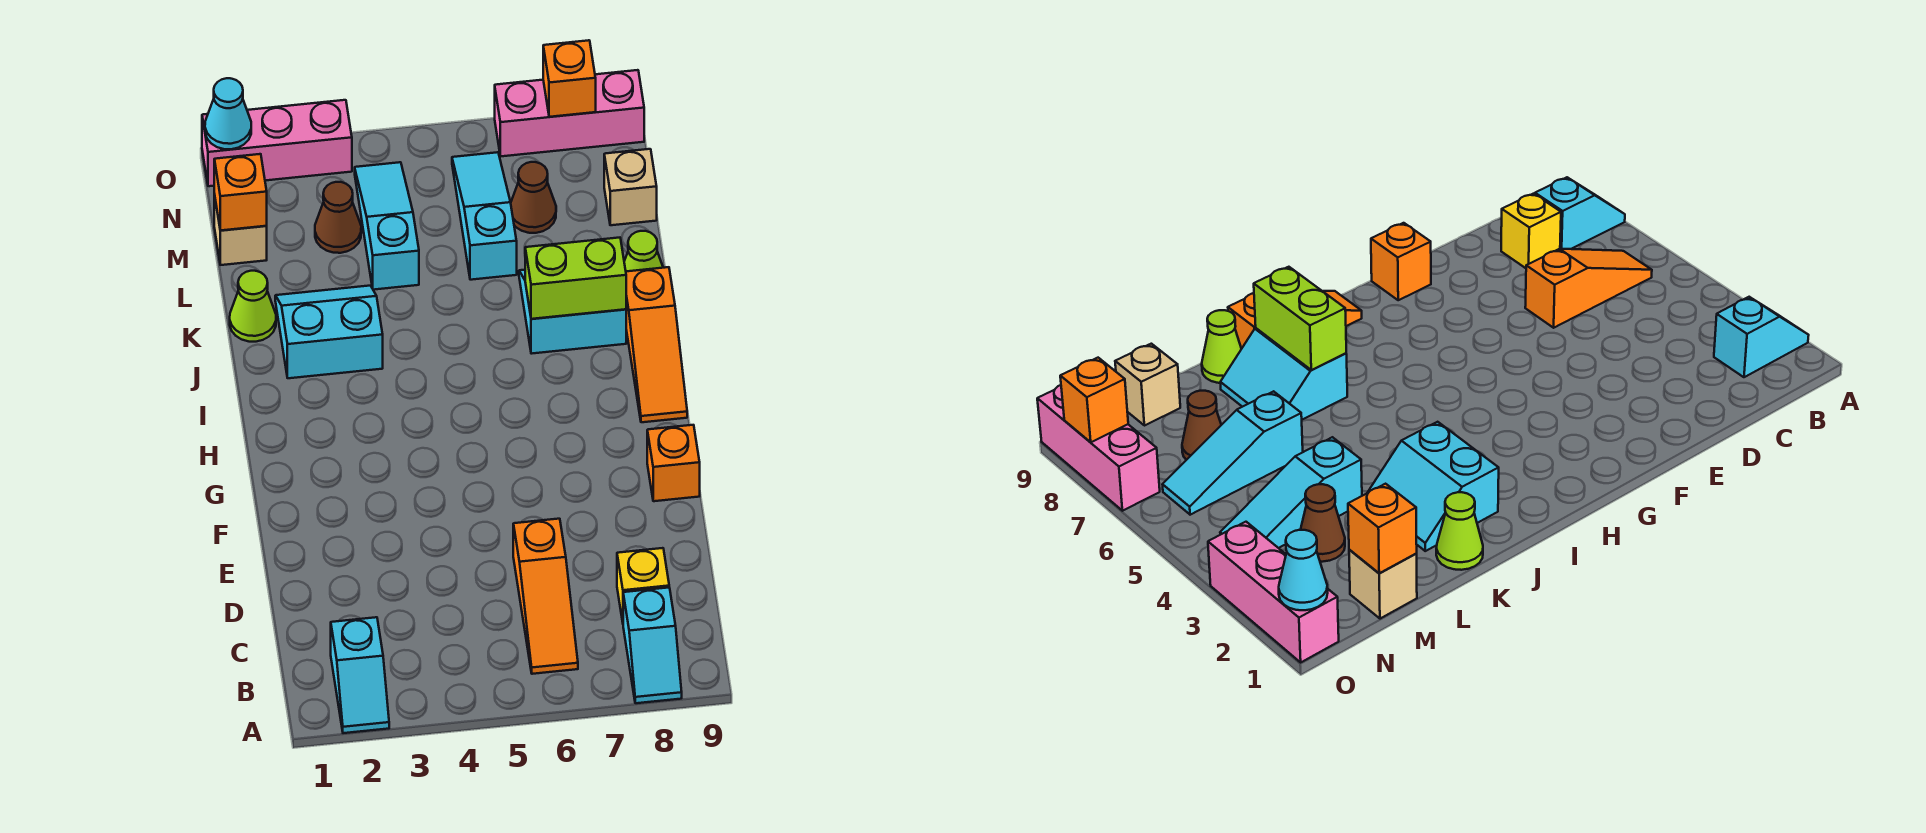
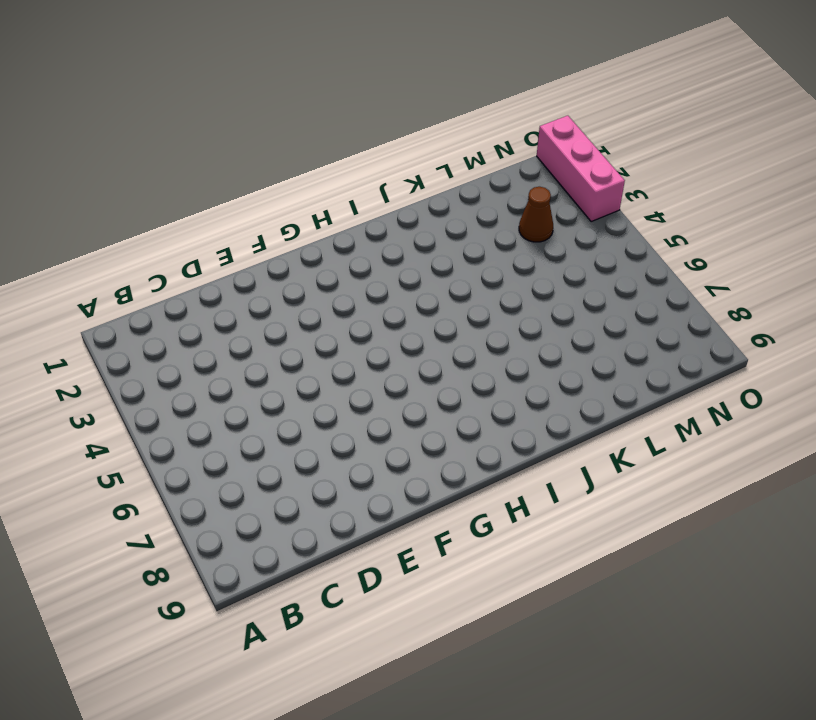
none -> cyan 1x2 slope [331,617,389,733]
none -> cyan 1x2 slope [623,587,682,703]
none -> orange 1x3 slope [513,519,578,674]

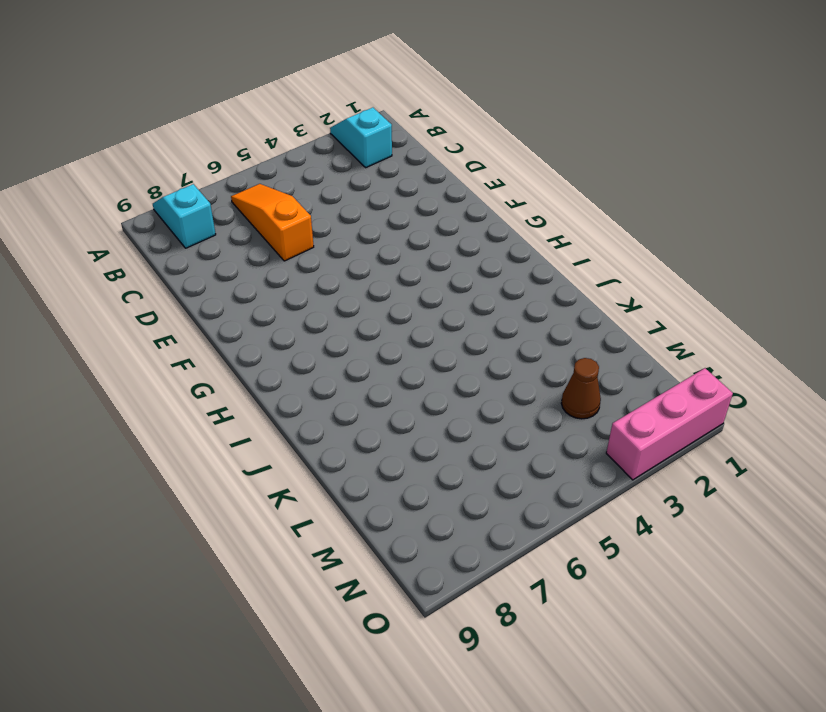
none -> yellow 1x1 brick [617,548,669,622]
none -> orange 1x1 brick [647,425,700,501]
none -> orange 1x3 slope [626,267,687,422]

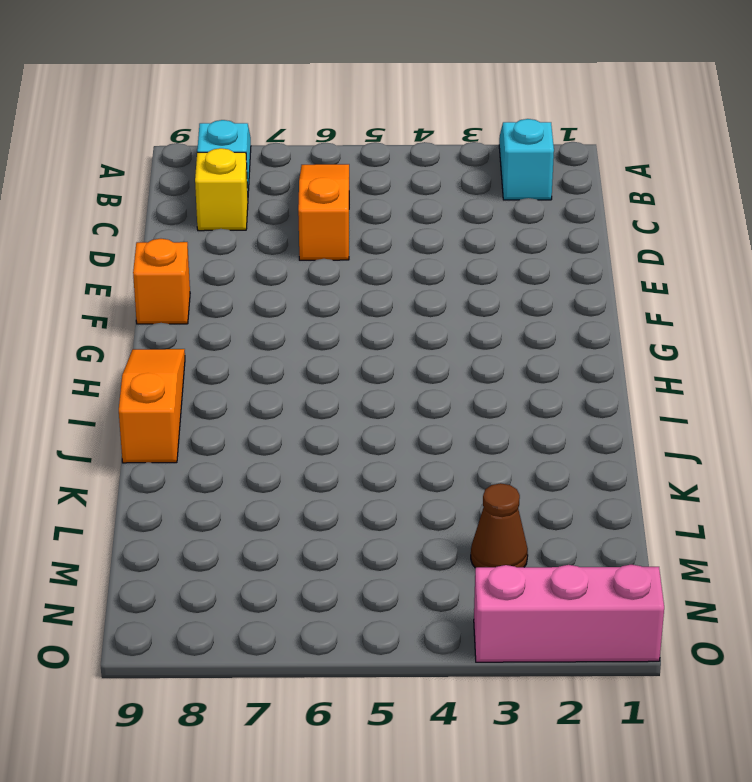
none -> cyan 2x2 slope [275,286,383,378]
none -> cyan 2x2 slope [519,270,626,354]
none -> lime 1x1 cone [230,271,276,342]

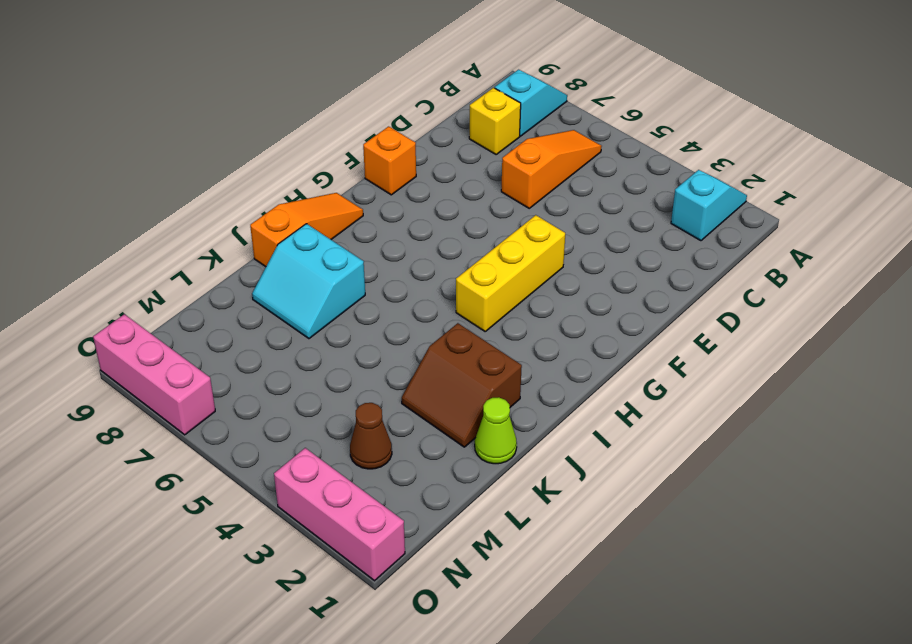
yellow 1x3 brick [456,215,565,331] -> none
brown 2x2 slope [402,323,522,447] -> cyan 2x2 slope [275,286,383,378]
none -> lime 1x1 cone [624,231,663,271]
none -> cyan 1x3 slope [355,162,419,290]
none -> cyan 1x3 slope [452,152,517,280]

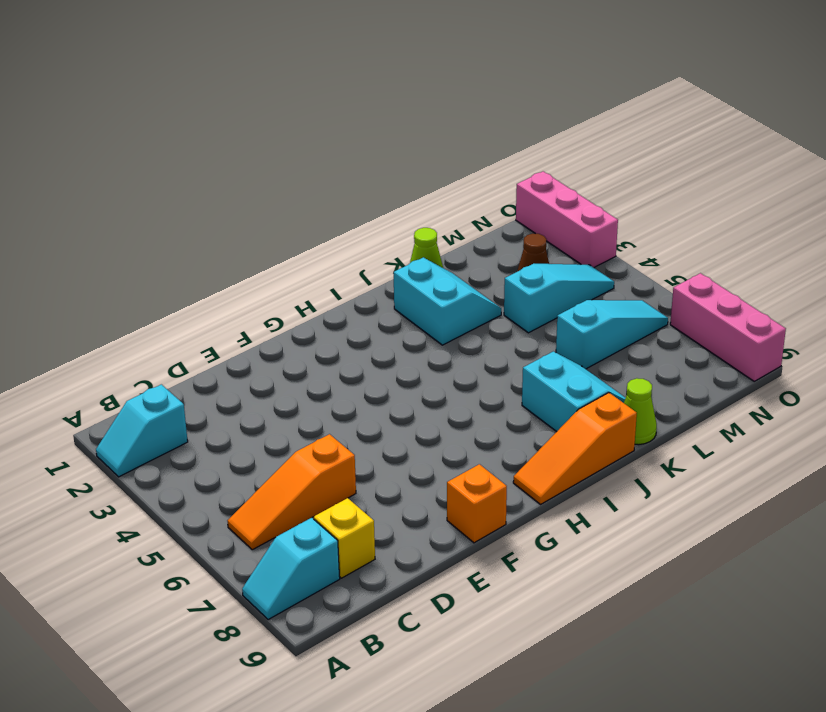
none -> tan 1x1 brick [214,194,267,265]
none -> brown 1x1 cone [511,162,556,233]
none -> tan 1x1 brick [604,149,657,225]

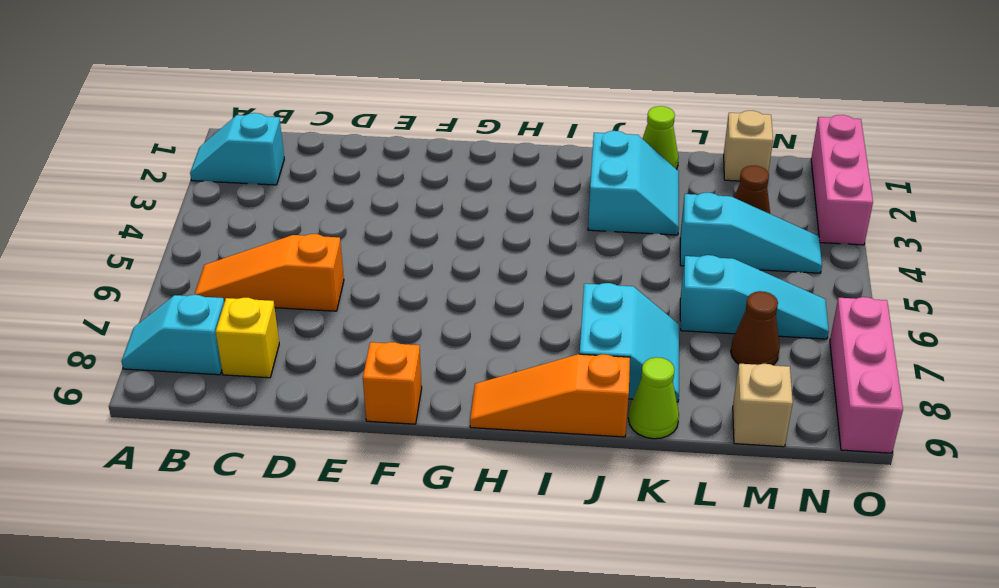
none -> lime 1x2 brick [525,238,626,319]
none -> orange 1x1 brick [214,154,267,231]
none -> cyan 1x1 cone [205,78,251,149]

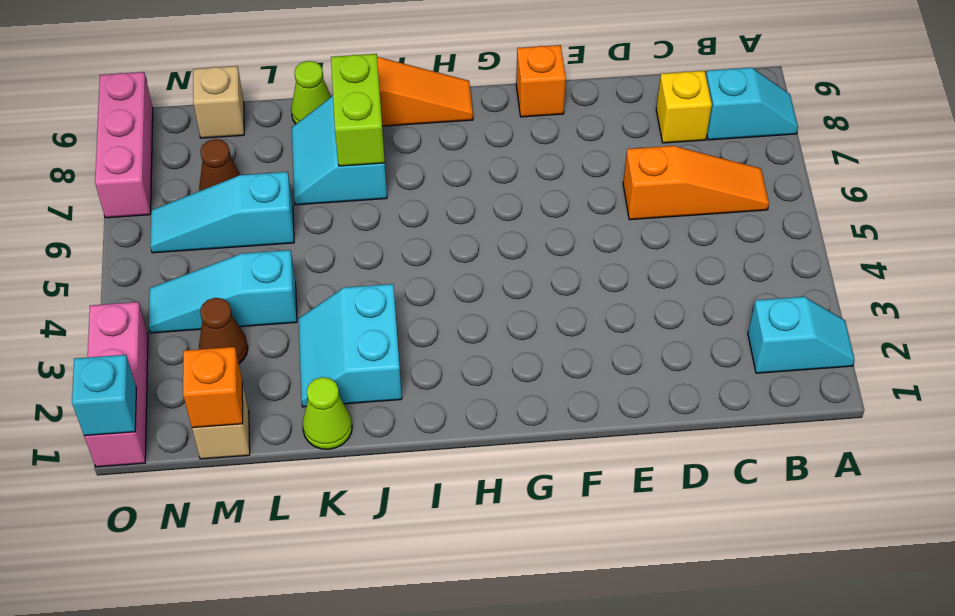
cyan 1x1 brick [72,355,136,436] -> cyan 1x1 cone [205,78,251,149]
none -> orange 1x1 brick [543,40,596,117]

